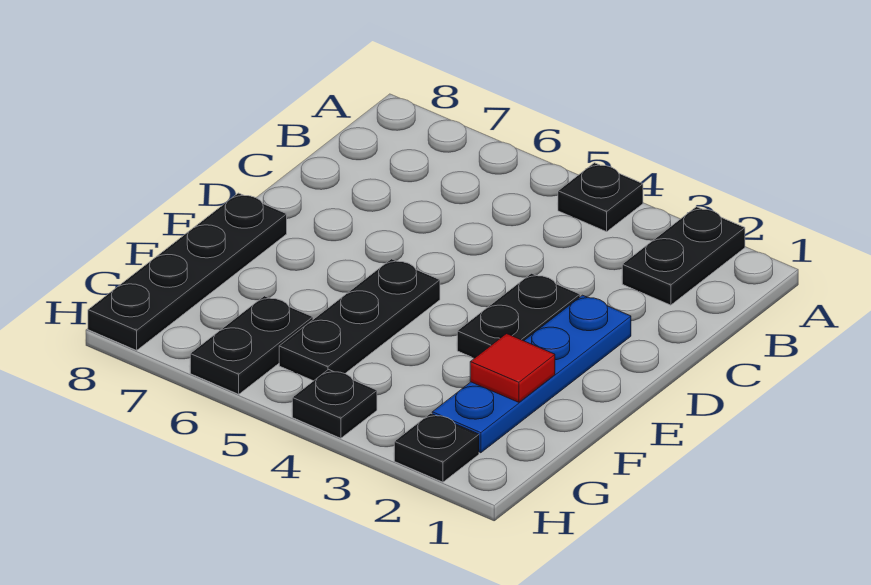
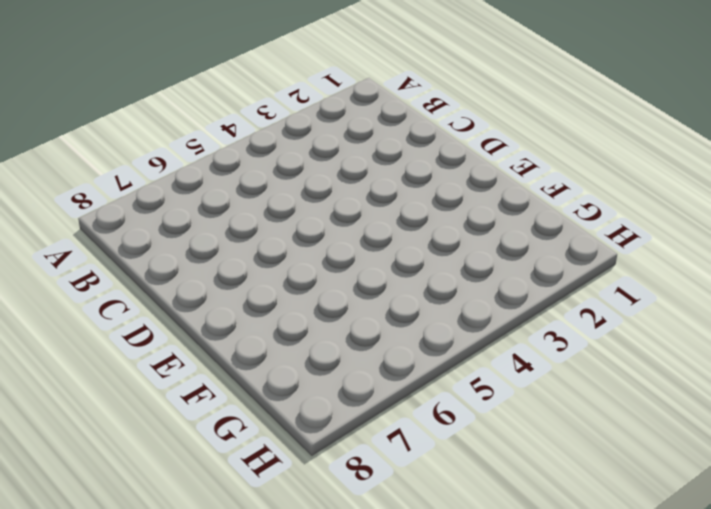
none -> black 1x2 plate [622,207,745,305]
none -> black 1x1 plate [558,163,643,232]

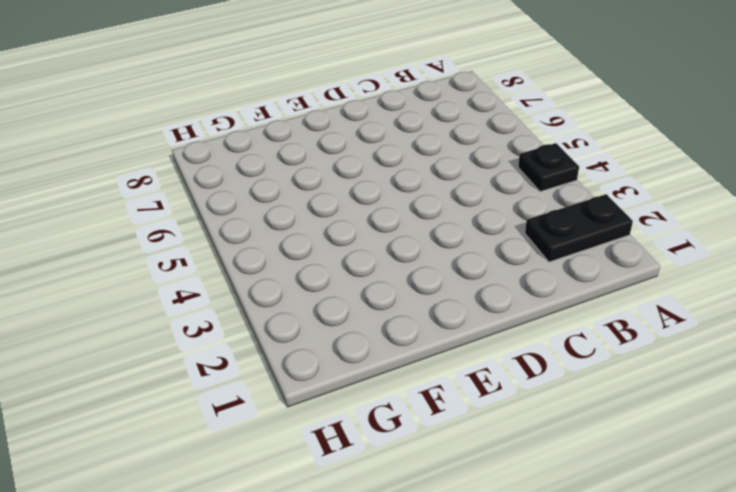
none -> blue 1x4 plate [432,295,631,453]
none -> black 1x2 plate [457,273,580,358]

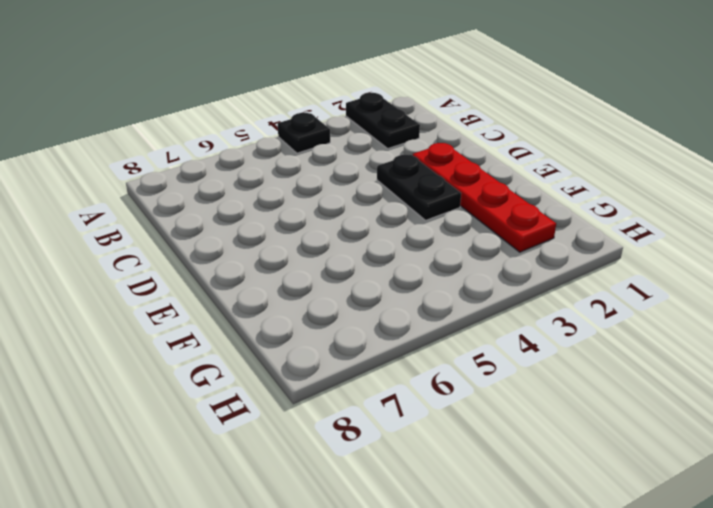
red 1x4 plate [413,143,556,252] -> blue 1x4 plate [432,295,631,453]
none -> black 1x3 plate [279,259,440,381]
none -> black 1x4 plate [88,193,287,350]

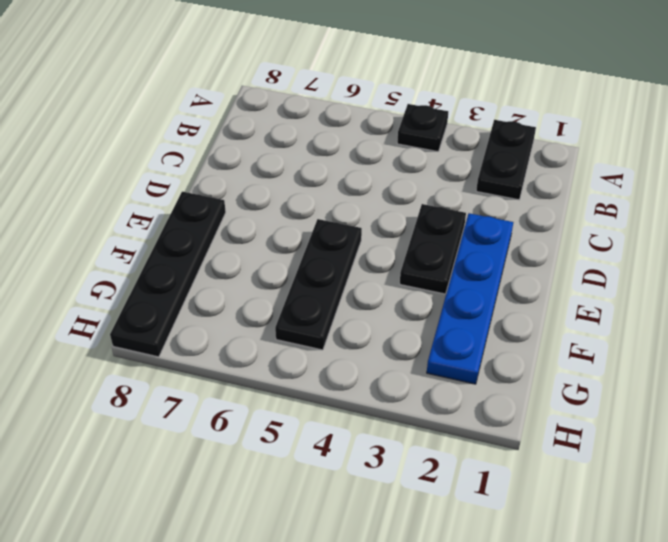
none -> black 1x2 plate [190,296,313,394]
none -> black 1x1 plate [394,413,479,482]

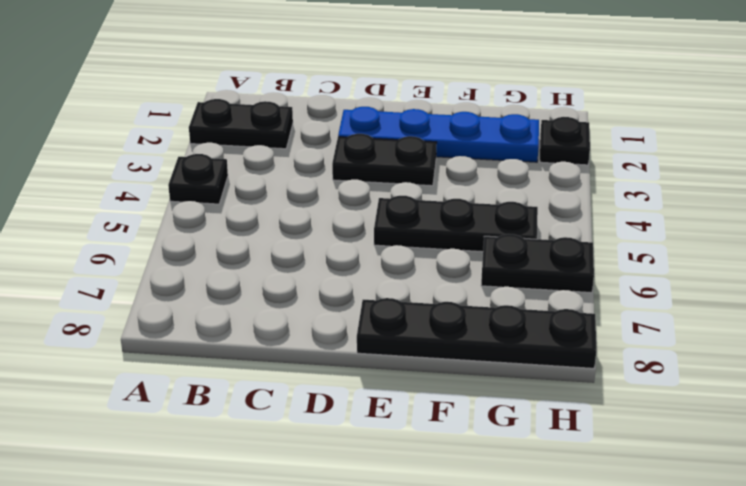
none -> black 1x1 plate [292,370,377,438]
none -> red 1x1 tile [470,334,555,402]

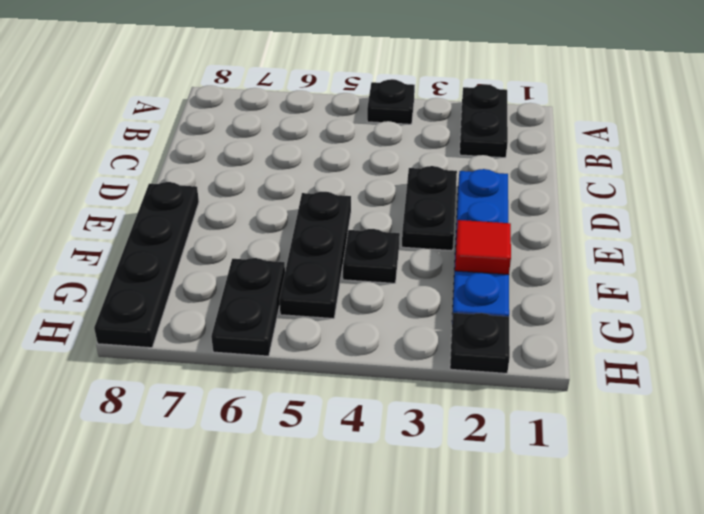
black 1x1 plate [343,229,400,283] -> black 1x1 plate moved to [292,370,377,438]

